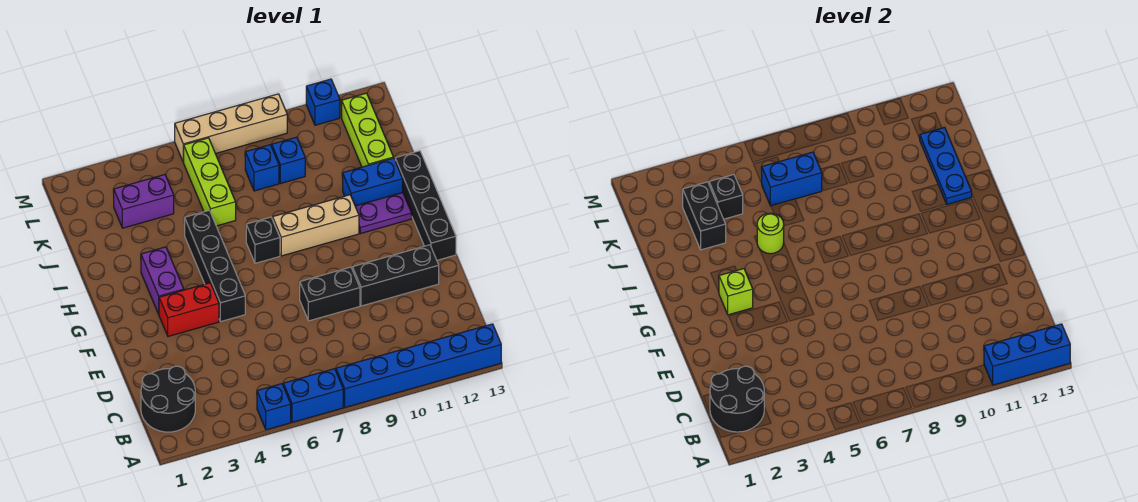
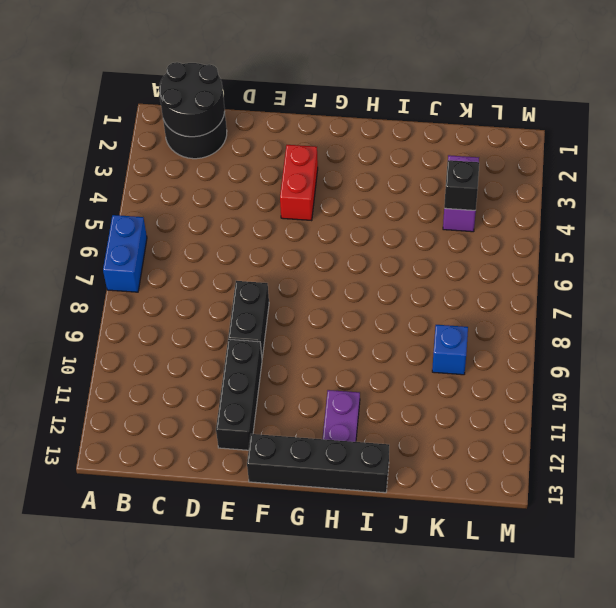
none -> blue 1x1 brick [257,384,291,430]
none -> blue 1x6 brick [336,324,501,407]
none -> black 1x4 brick [184,210,245,321]

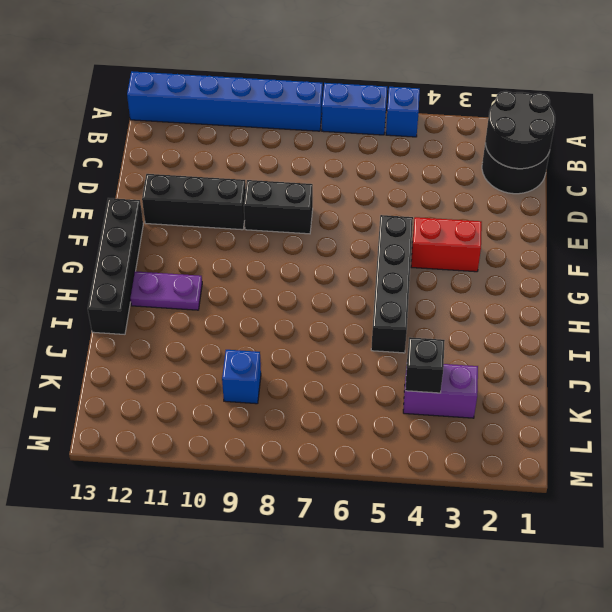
none -> purple 1x2 brick [141,247,184,314]
none -> black 1x1 brick [246,217,280,263]
none -> tan 1x3 brick [273,195,359,256]

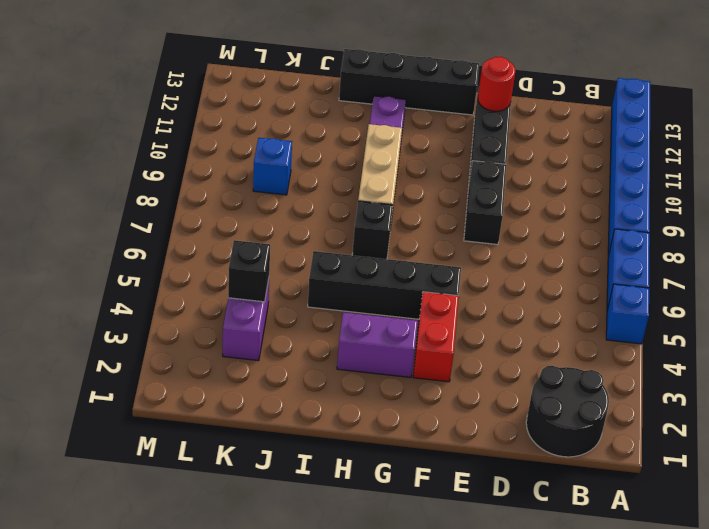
red 1x1 round brick [478,57,515,111] -> none
none -> blue 1x2 brick [342,158,403,206]
none -> lime 1x3 brick [183,138,236,226]
none -> lime 1x3 brick [341,93,394,167]

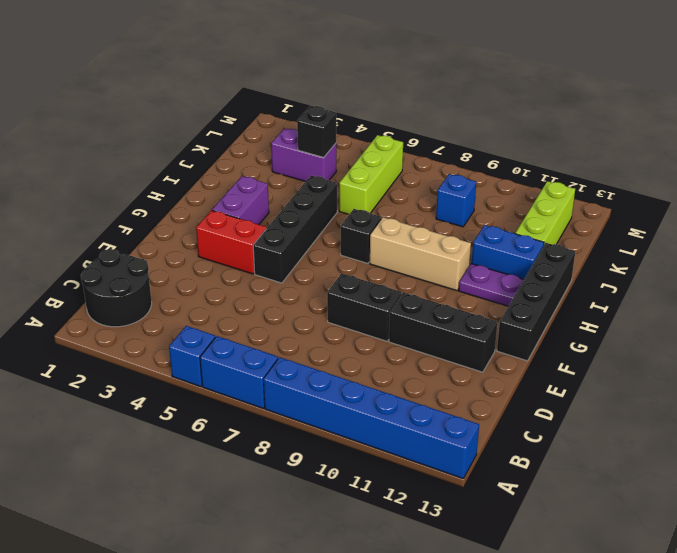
none -> blue 1x1 brick [245,145,279,191]
none -> tan 1x4 brick [175,94,287,162]
none -> blue 1x1 brick [306,79,340,125]

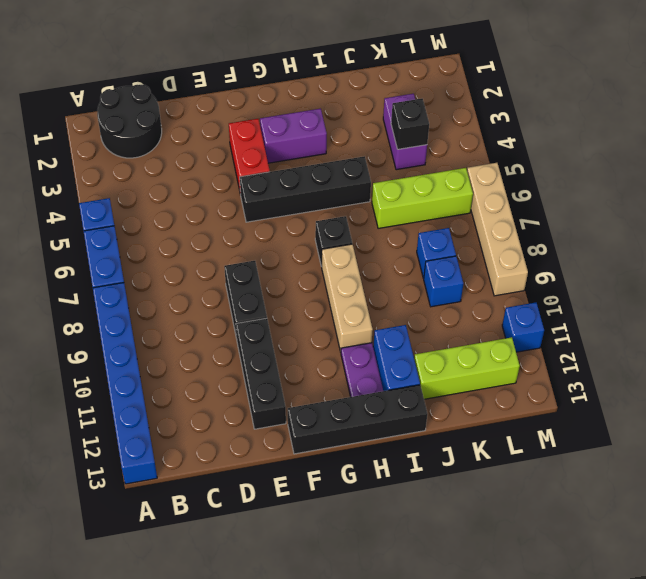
none -> blue 1x3 brick [984,324,1070,385]
none -> black 2x2 round brick [710,366,764,432]
none -> lime 1x1 brick [719,269,753,315]

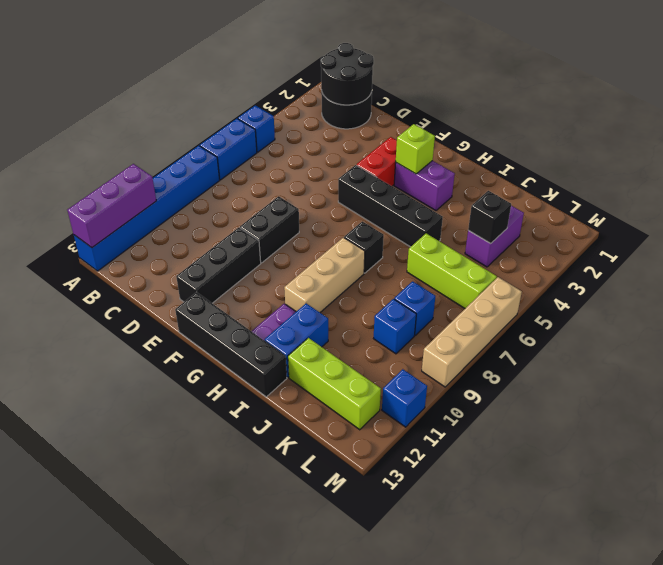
purple 1x3 brick [67,164,156,248] -> blue 1x3 brick [984,324,1070,385]
none -> lime 1x1 round brick [757,213,784,254]
none -> blue 1x3 plate [919,128,972,204]
none -> black 1x2 brick [682,182,726,250]

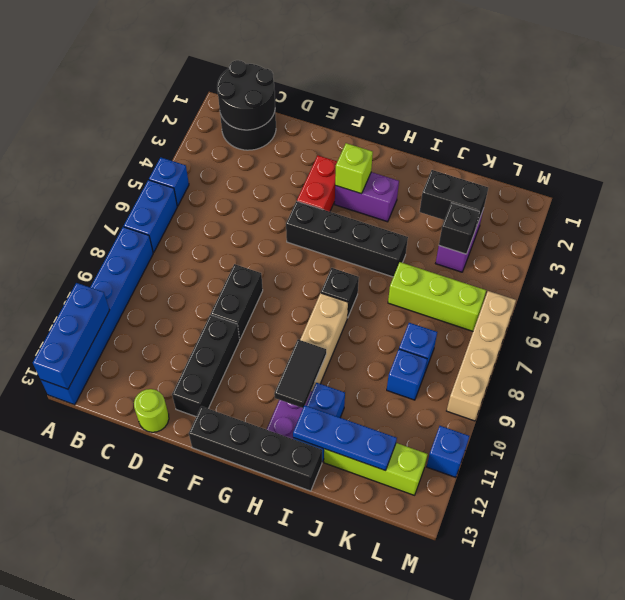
lime 1x1 round brick [134,389,169,432] -> lime 1x1 round brick moved to [757,213,784,254]
black 1x2 tile [274,340,326,408] -> none
none -> blue 1x2 brick [761,152,822,206]

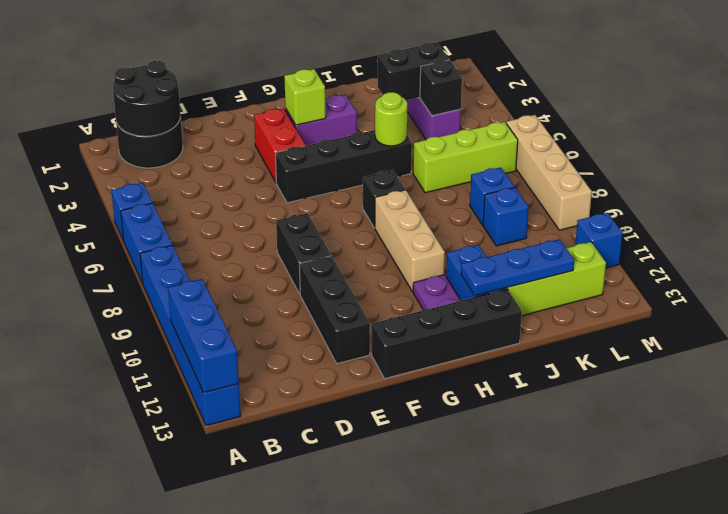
none -> blue 1x2 brick [761,152,822,206]

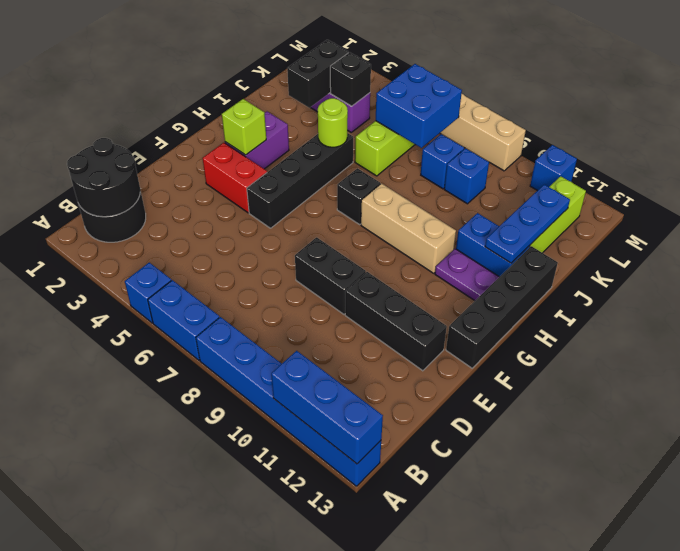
blue 2x2 brick [376,64,462,148] -> blue 1x2 brick [761,152,822,206]

